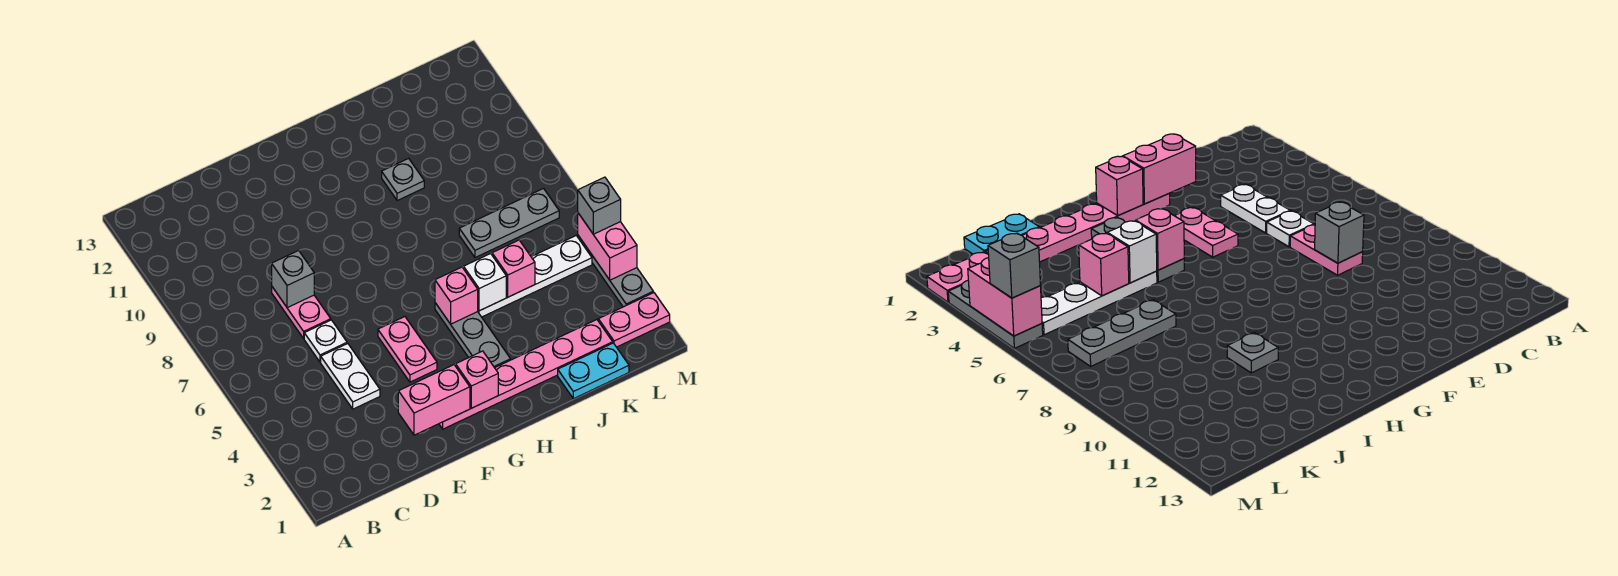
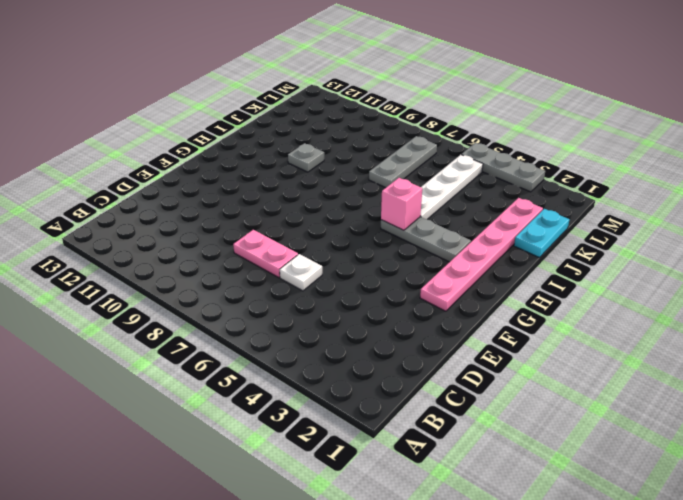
none -> white 1x2 plate [321,344,380,409]
none -> pink 1x2 plate [378,317,437,382]
none -> pink 1x2 plate [598,293,670,347]

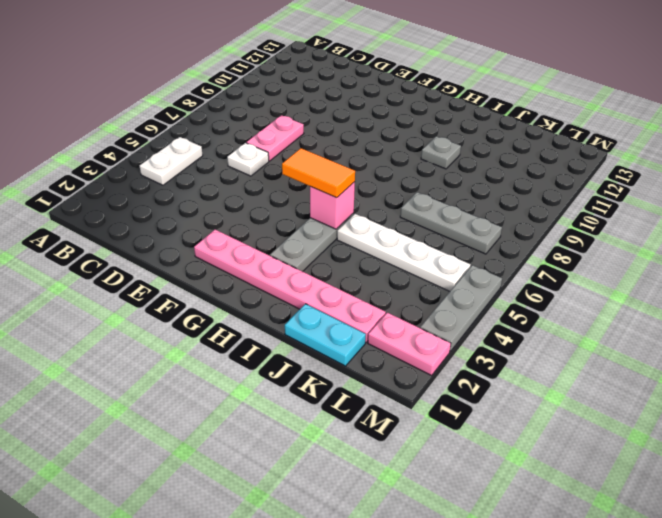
white 1x2 plate [140,137,203,185] -> white 1x2 plate moved to [321,344,380,409]
orange 1x2 tile [282,148,355,198] -> none
none -> pink 1x2 plate [378,317,437,382]
none -> grey 1x1 brick [272,251,314,308]
none -> pink 1x2 brick [398,365,470,435]

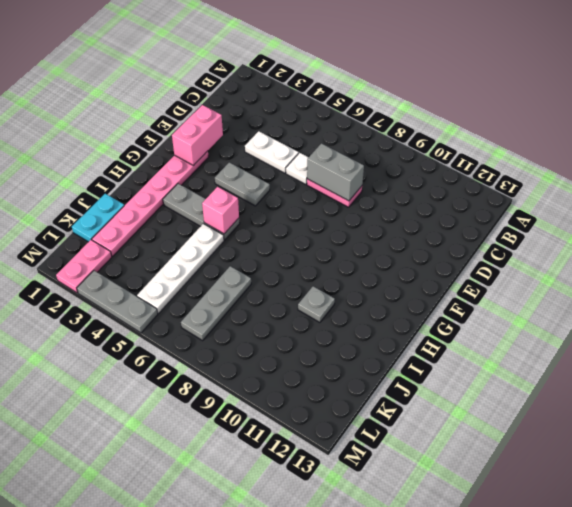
grey 1x2 brick [307,143,364,201] -> grey 1x1 brick [272,251,314,308]
grey 1x2 plate [215,162,270,206] -> pink 1x2 plate [378,317,437,382]
none -> pink 1x1 brick [456,351,498,408]
none -> white 1x1 brick [464,254,506,311]
none -> pink 1x1 brick [492,240,535,297]

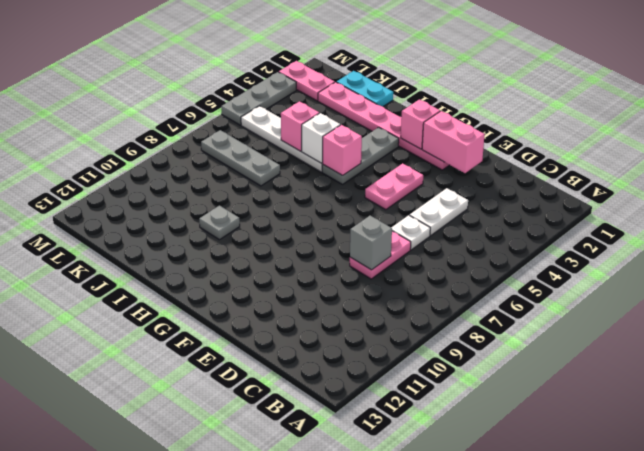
none -> pink 1x2 brick [578,213,637,280]
none -> grey 1x1 brick [578,177,621,234]

